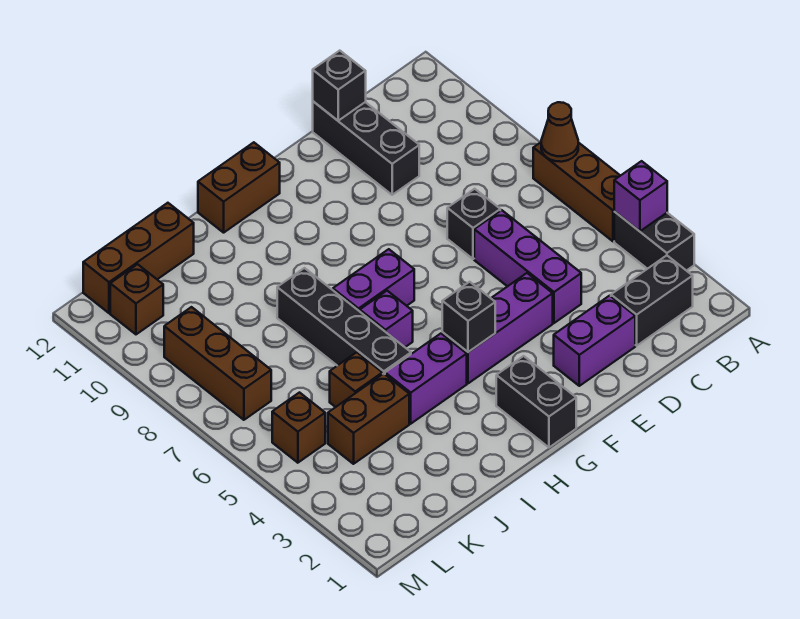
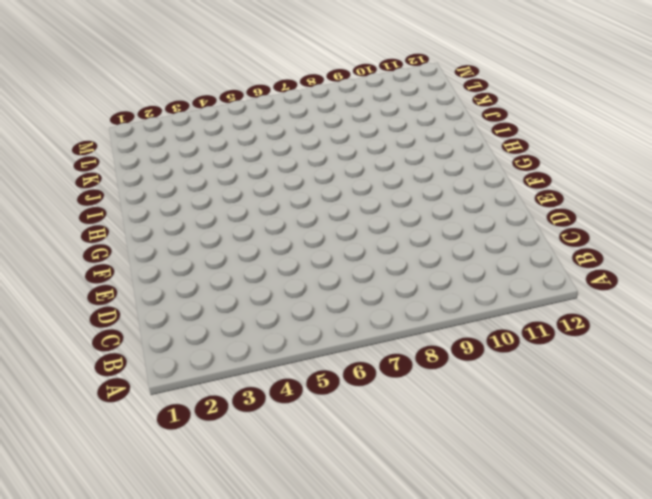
none -> black 1x2 brick [614,212,694,271]
none -> brown 1x3 brick [533,142,620,241]
none -> black 1x2 brick [611,255,693,346]

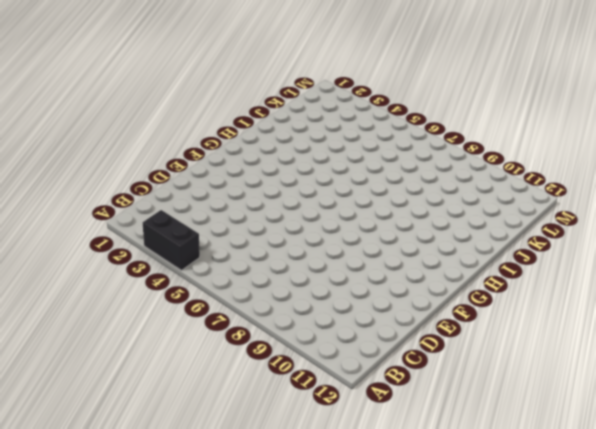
none -> brown 1x3 brick [533,142,620,241]
none -> black 1x2 brick [611,255,693,346]
none -> purple 1x2 brick [554,296,635,386]

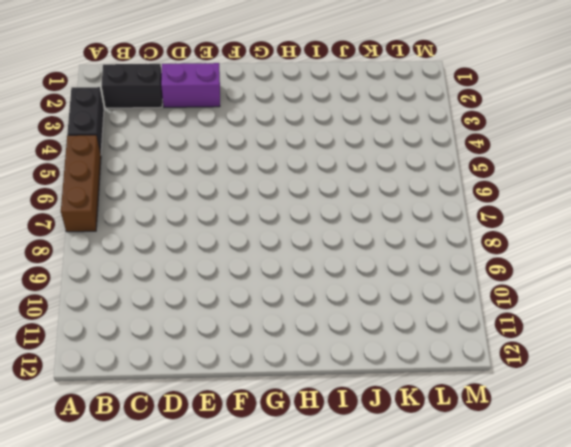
none -> purple 1x3 brick [474,210,581,323]
none -> black 1x1 brick [447,189,500,259]
none -> black 1x3 brick [313,101,419,195]

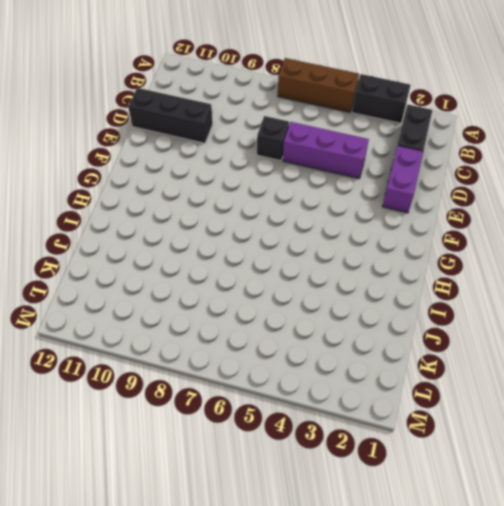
none -> purple 1x3 brick [442,273,553,383]
none -> black 1x2 brick [496,356,576,447]
none -> purple 1x2 brick [333,249,414,311]

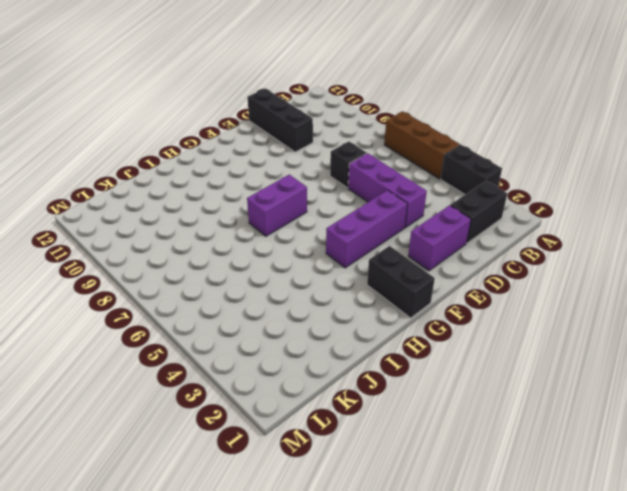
none -> brown 1x2 brick [198,142,280,233]
none -> purple 1x2 brick [385,334,467,424]
none -> purple 1x1 brick [360,291,413,347]

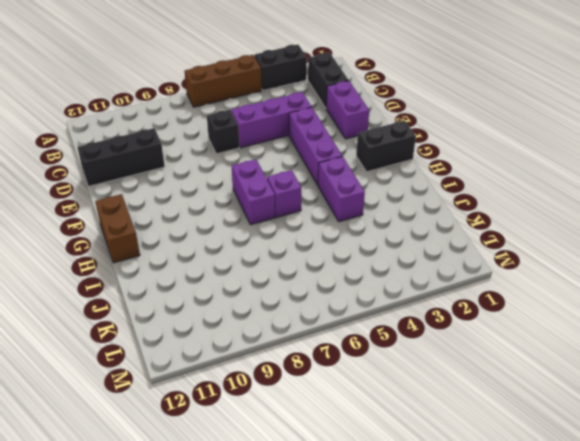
none -> black 1x4 brick [277,268,411,374]
none -> brown 1x2 brick [328,374,409,464]
none -> brown 1x1 brick [330,352,382,407]

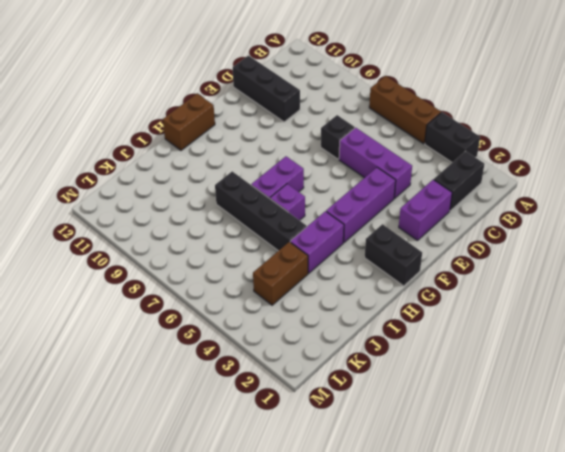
none -> brown 1x1 brick [330,352,382,407]
none -> brown 1x3 brick [83,203,194,313]
none -> brown 1x1 brick [272,393,325,463]

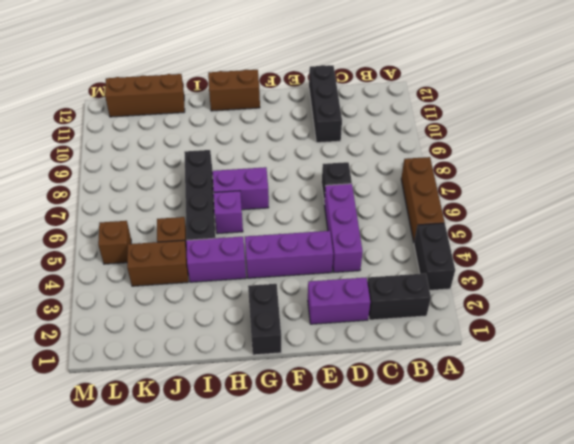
none -> brown 1x3 brick [164,307,271,420]
none -> brown 1x1 brick [110,264,163,334]
none -> purple 1x1 brick [614,161,667,231]

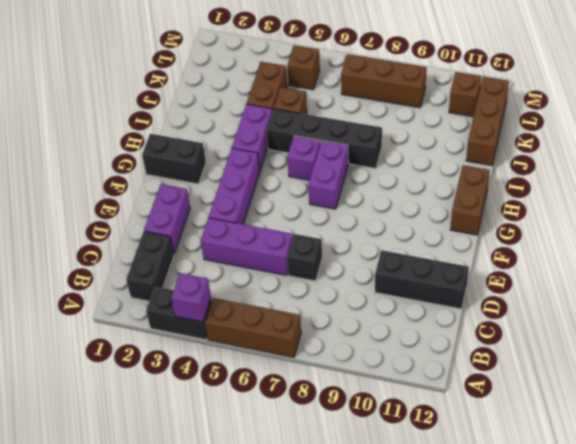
none -> brown 1x1 cone [541,102,578,162]
none -> black 1x1 brick [313,51,366,121]
none -> black 1x1 brick [442,282,495,352]

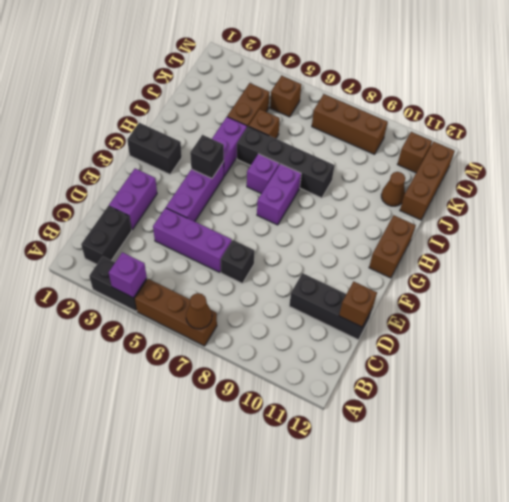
brown 1x1 brick [339,282,377,327] -> black 1x1 brick [313,51,366,121]
brown 1x1 cone [381,172,405,206] -> none

